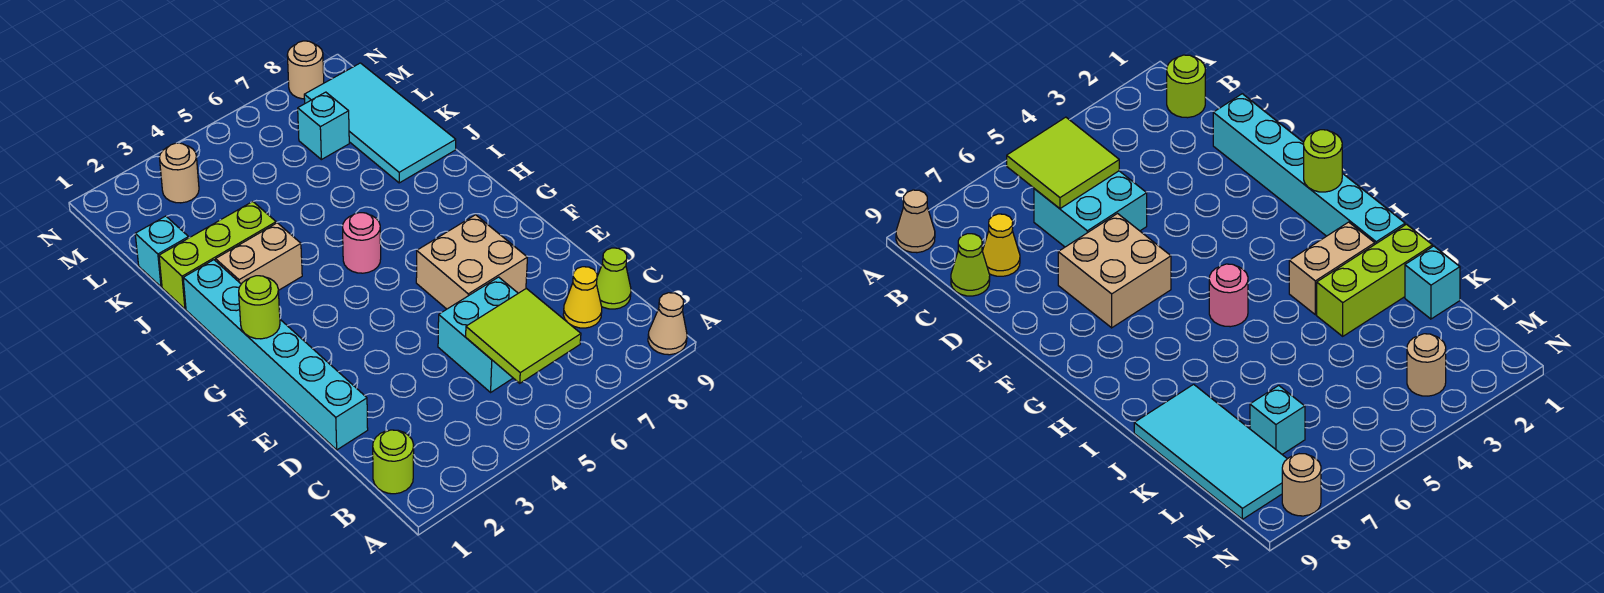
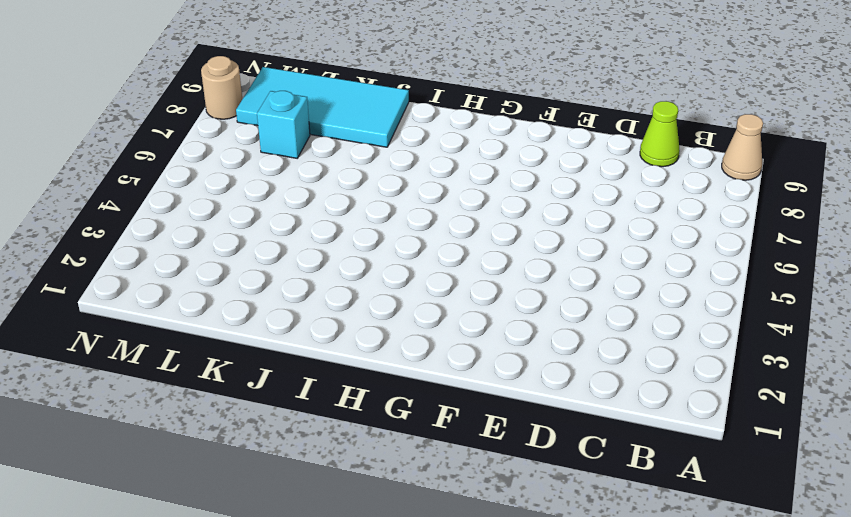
none -> lime 1x1 round brick [373,430,414,494]
none -> cyan 2x2 brick [438,277,518,392]
none -> yellow 1x1 cone [563,267,602,328]

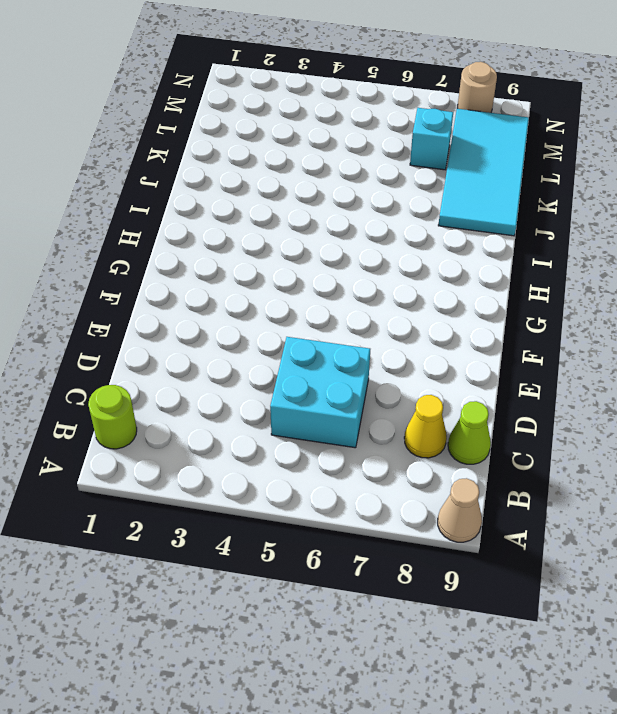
none -> cyan 1x6 brick [183,260,368,450]
none -> tan 2x2 brick [416,215,527,309]
none -> pink 1x1 round brick [343,213,381,273]

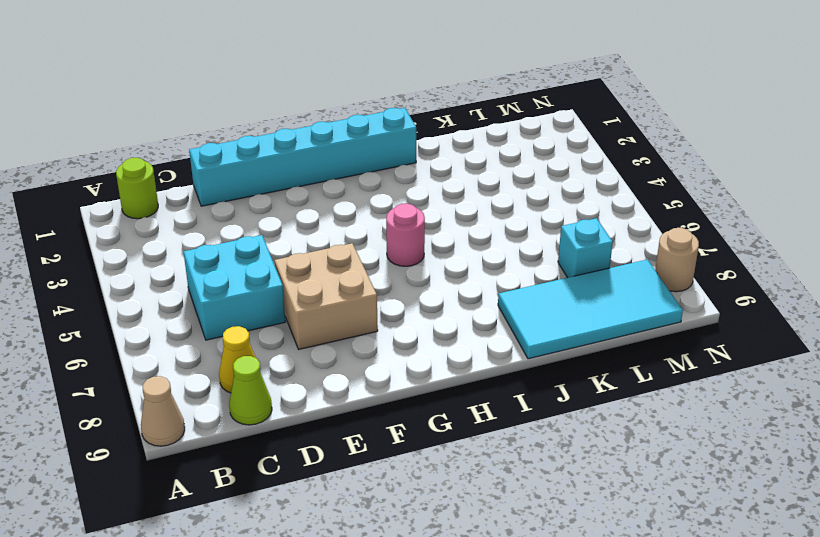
none -> tan 1x2 brick [216,223,302,290]
none -> lime 1x3 brick [159,202,276,309]
none -> cyan 1x1 brick [135,216,189,287]

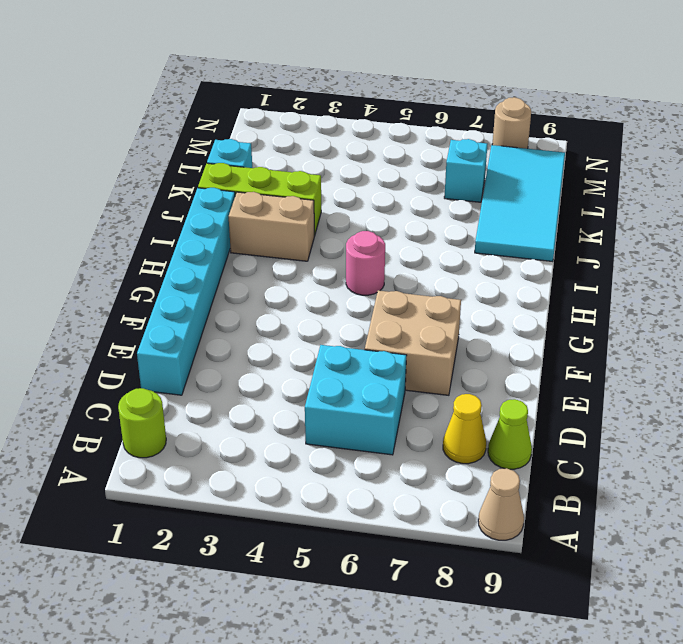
none -> tan 1x1 round brick [160,143,199,203]
none -> lime 2x2 tile [466,288,581,383]
none -> lime 1x1 round brick [239,276,280,339]

